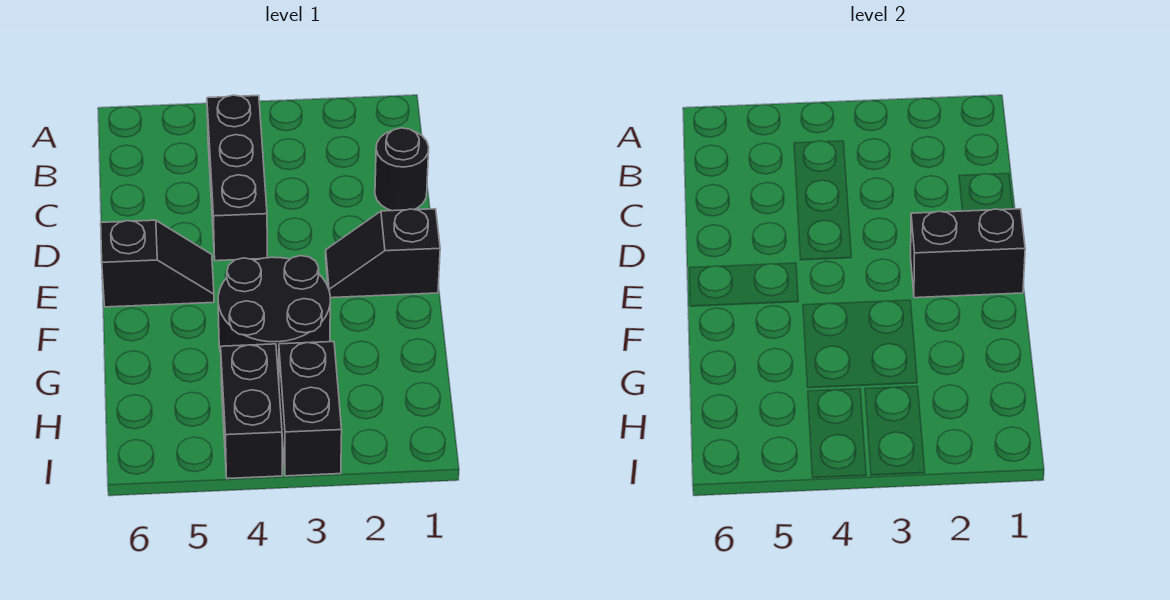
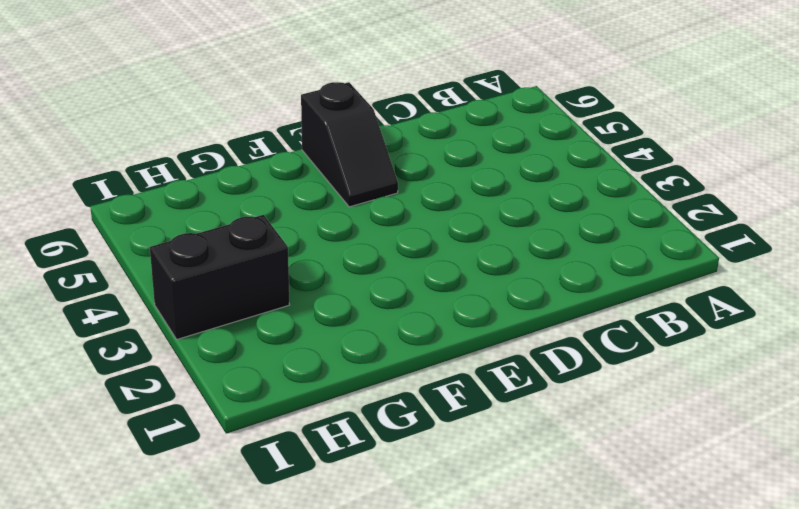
none -> black 1x3 brick [207,95,267,261]
none -> black 1x1 round brick [375,128,429,211]

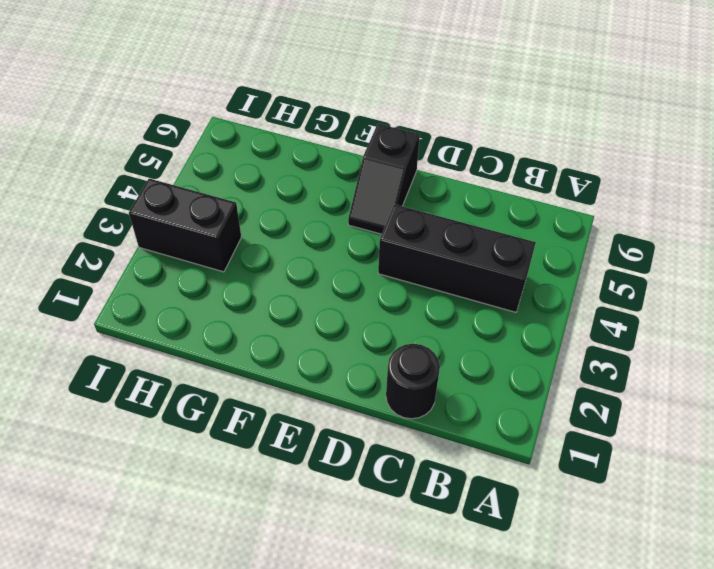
none -> black 1x2 slope [326,209,440,298]
none -> black 2x2 round brick [218,256,330,379]

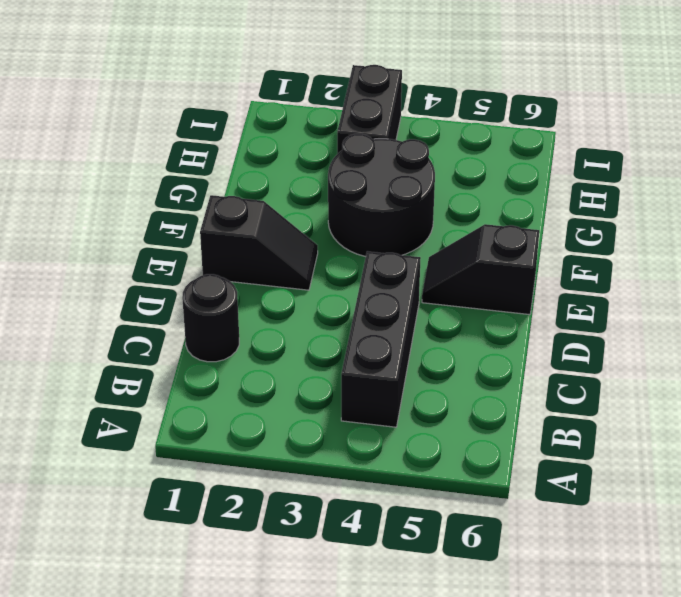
none -> black 1x2 brick [221,344,282,479]
none -> black 1x2 brick [911,209,1025,298]

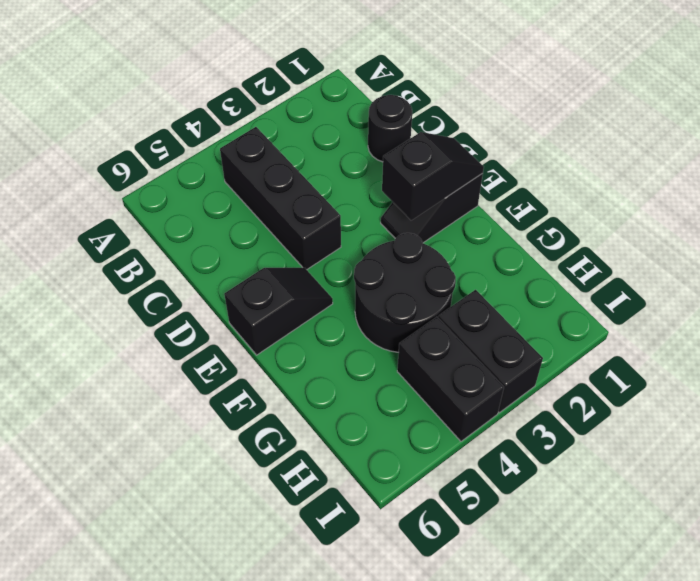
black 1x2 slope [382,132,484,220] -> black 1x2 brick [911,209,1025,298]

